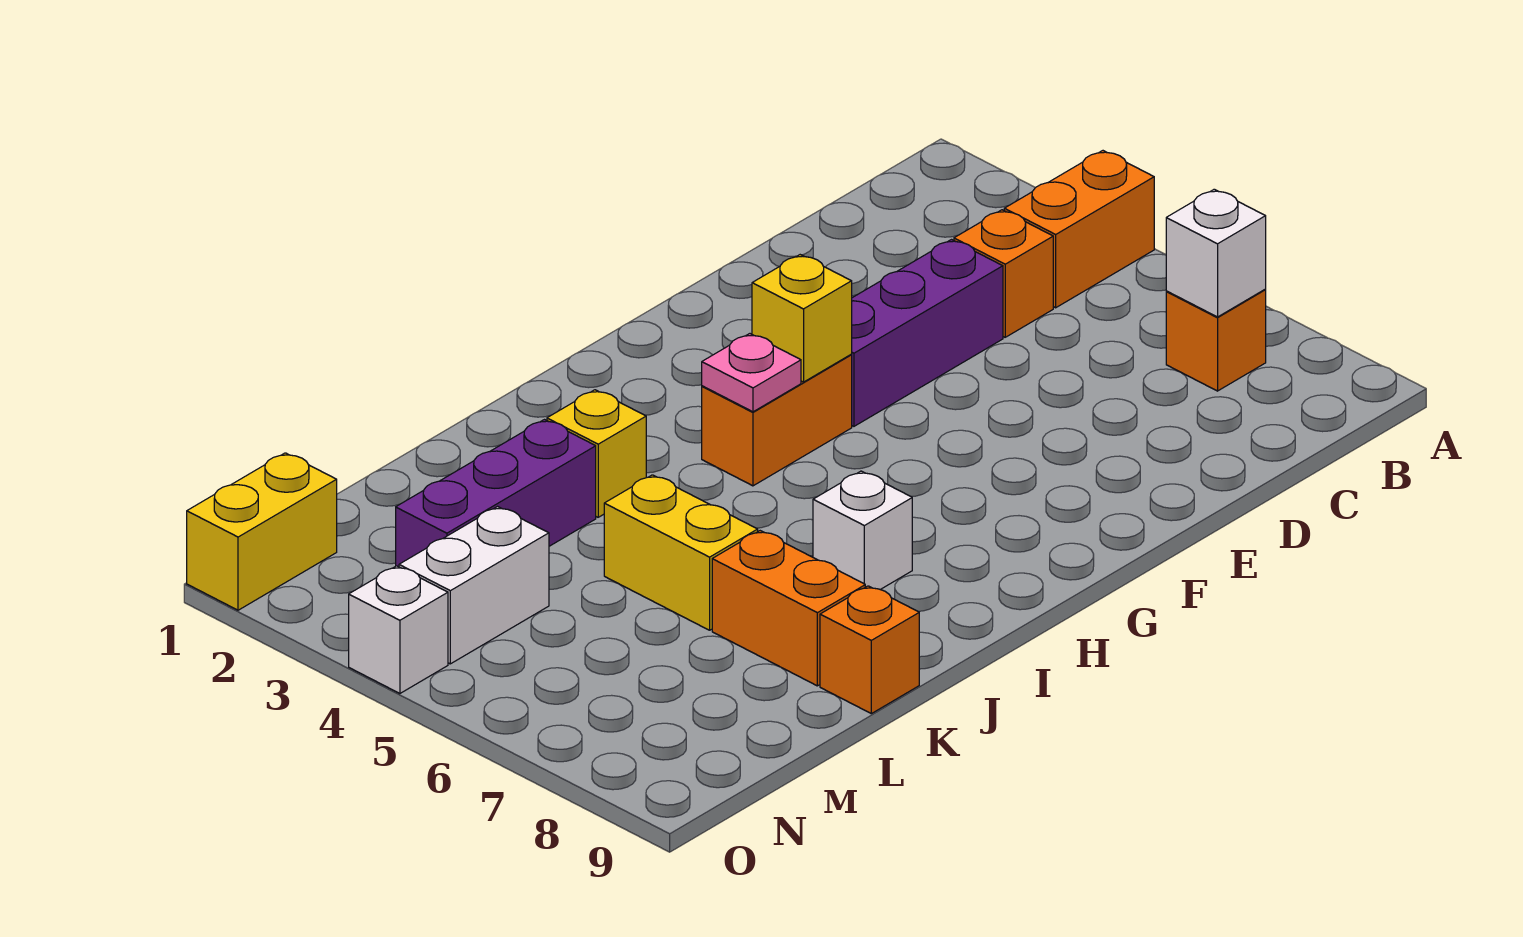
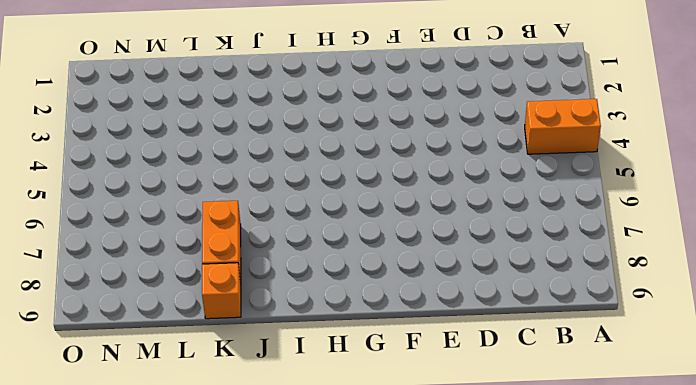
none -> orange 1x1 brick [1166,290,1266,391]
none -> orange 1x1 brick [954,210,1053,337]
none -> purple 1x3 brick [851,240,1003,426]

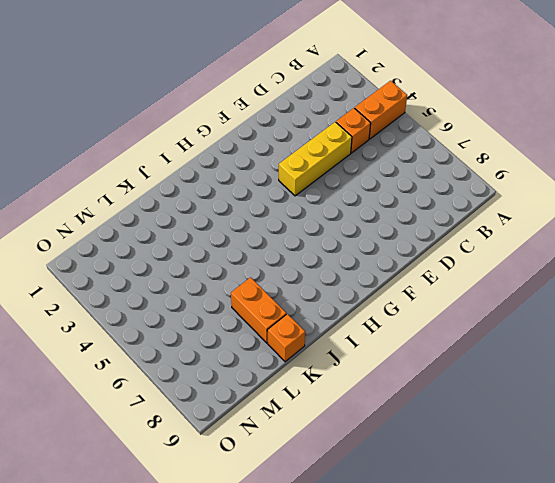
yellow 1x3 brick [279,122,352,196] -> purple 1x3 brick [851,240,1003,426]
none -> orange 1x1 brick [1166,290,1266,391]
none -> orange 1x2 brick [702,355,852,486]
none -> white 1x1 brick [813,471,912,590]

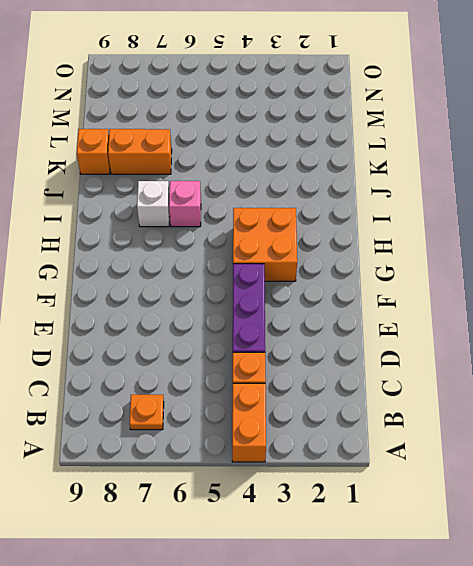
orange 1x1 plate [130,395,164,430] -> orange 1x1 brick [1166,290,1266,391]
orange 2x2 brick [233,208,297,281] -> orange 1x2 brick [702,355,852,486]
pink 1x1 brick [169,181,201,227] -> none
none -> yellow 1x1 brick [547,390,646,517]
none -> purple 1x3 brick [396,420,596,567]
none -> yellow 1x2 brick [604,475,758,630]

